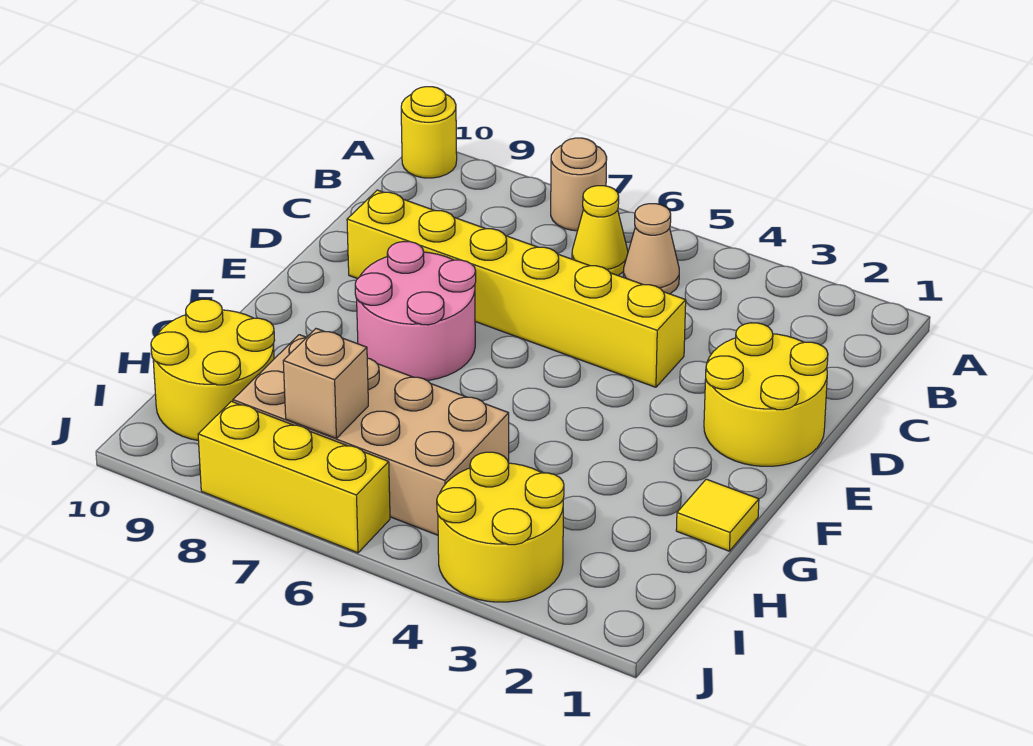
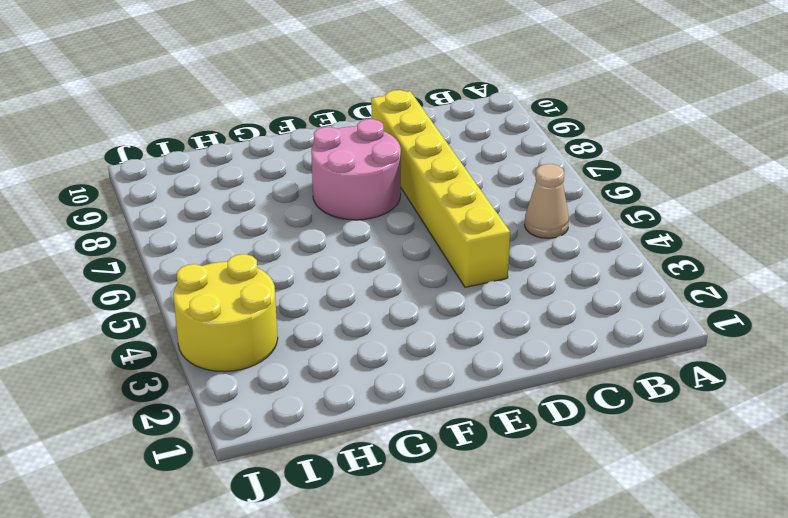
none -> tan 1x1 round brick [551,138,607,231]
none -> yellow 1x1 round brick [401,87,457,178]
none -> yellow 1x1 cone [572,186,628,275]

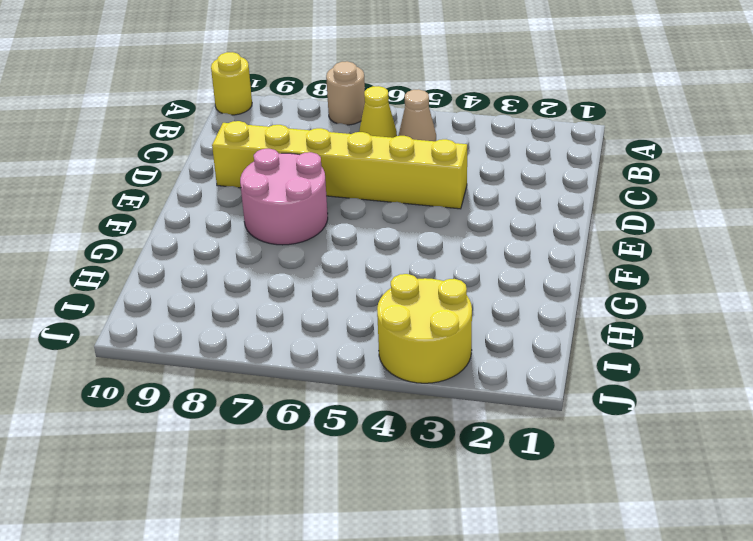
none -> yellow 2x2 round brick [704,323,828,466]
none -> yellow 1x1 tile [676,479,759,551]
none -> tan 2x4 brick [233,335,509,535]

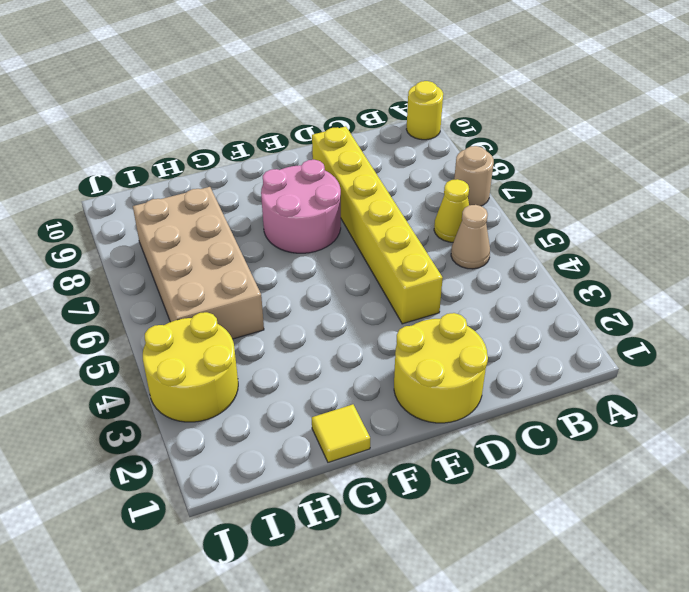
none -> yellow 2x2 round brick [151,299,275,440]
none -> yellow 1x3 brick [198,401,390,553]
none -> tan 1x1 brick [283,329,368,438]

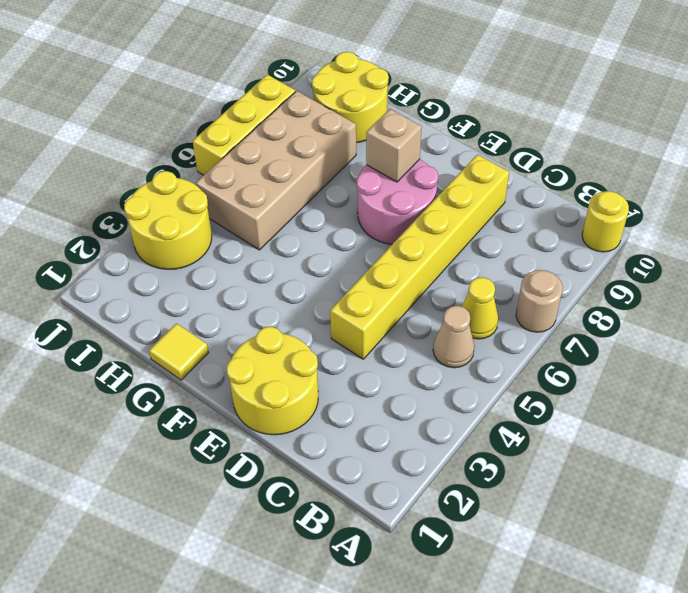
tan 1x1 brick [366,109,422,182] -> tan 1x1 brick moved to [283,329,368,438]

